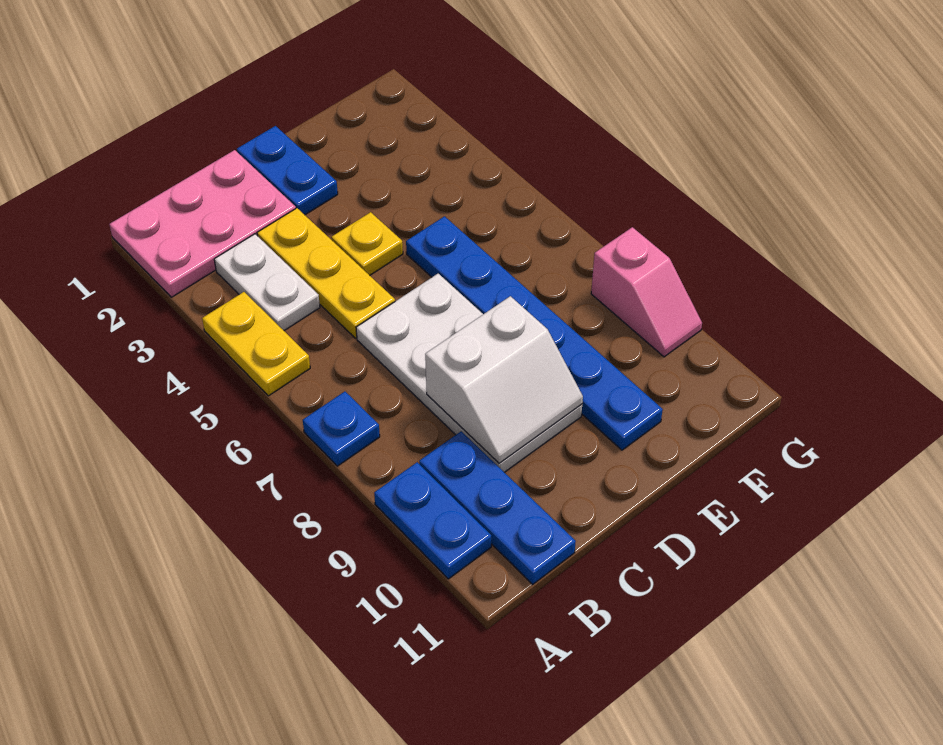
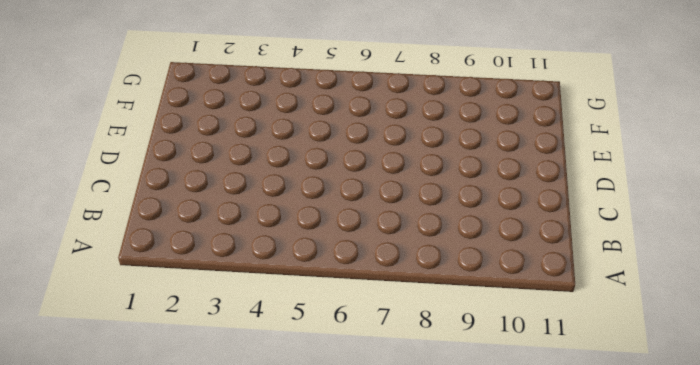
none -> pink 2x3 plate [109,150,296,297]
none -> yellow 1x2 plate [202,292,310,396]
none -> blue 1x1 plate [303,392,380,466]

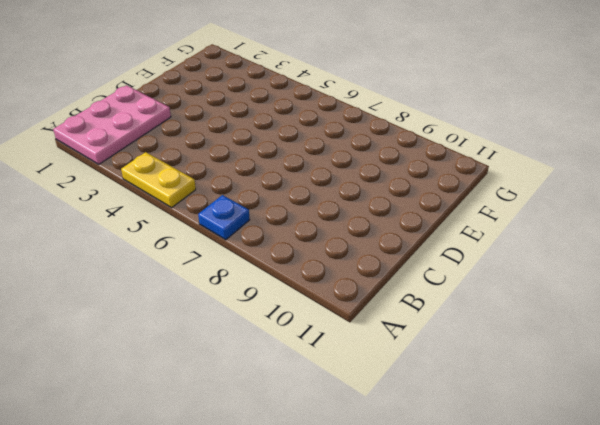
none -> blue 1x2 plate [374,462,491,579]
none -> white 1x2 plate [214,234,320,331]
none -> blue 1x3 plate [419,431,576,584]

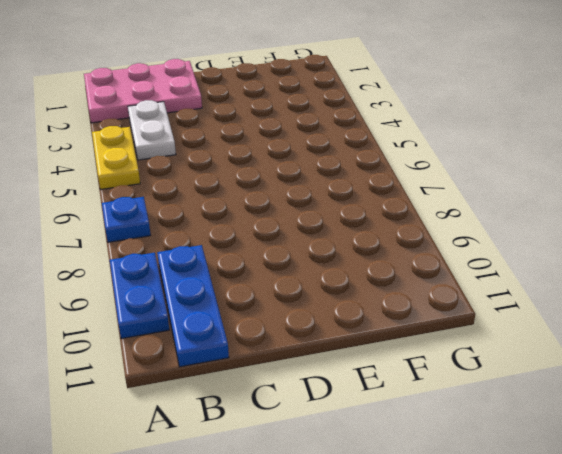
none -> yellow 1x3 plate [257,208,395,338]
none -> white 2x4 plate [356,274,582,472]
none -> blue 1x2 plate [237,126,338,215]

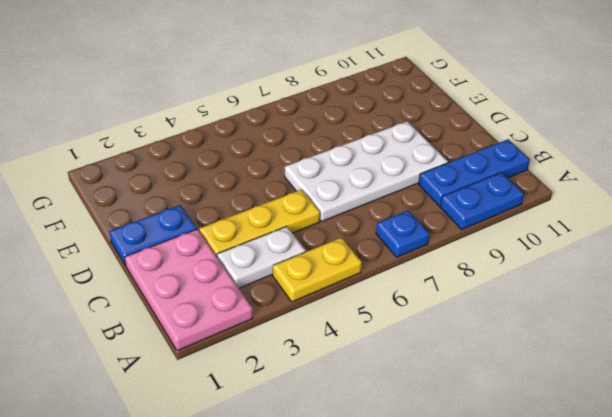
none -> yellow 1x1 plate [331,212,403,275]
none -> blue 1x6 plate [406,216,663,450]
none -> pink 1x2 slope [591,227,702,357]

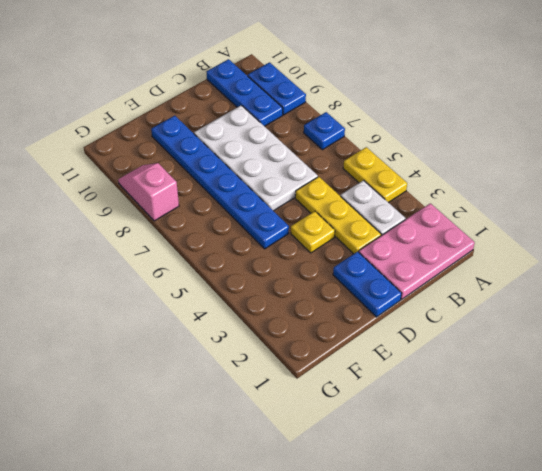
none -> white 2x2 slope [425,296,583,463]

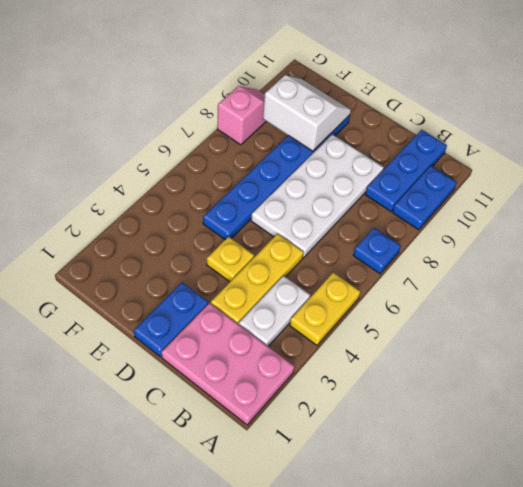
white 2x2 slope [263,75,351,151] -> white 2x2 slope moved to [425,296,583,463]

